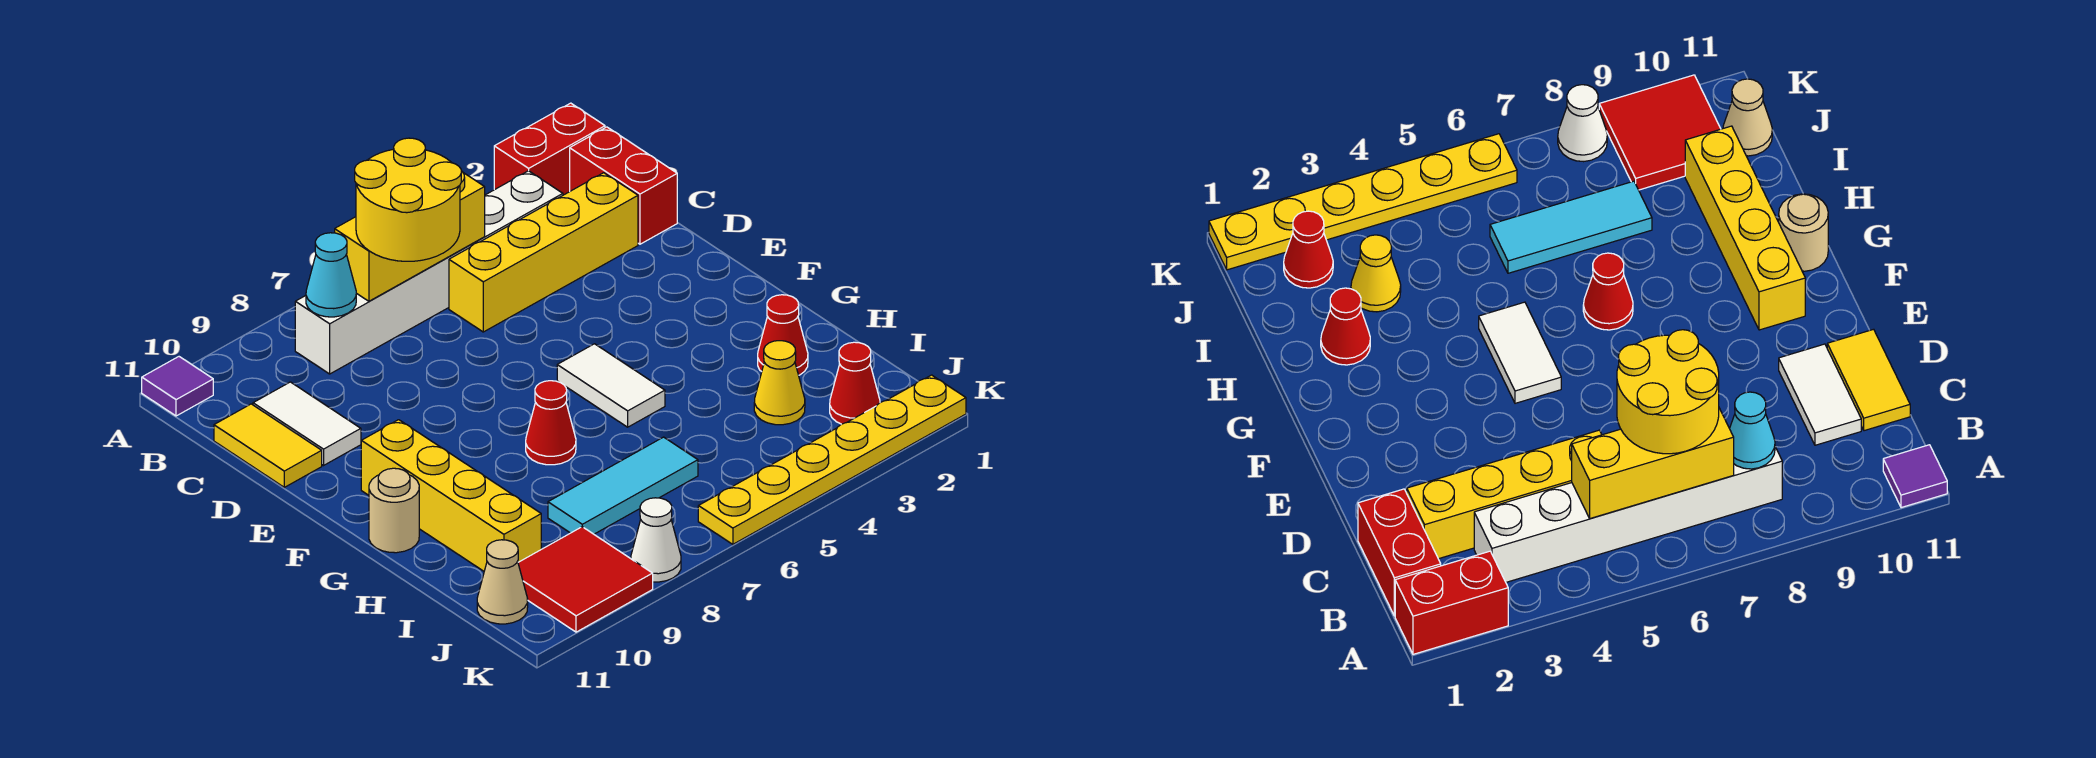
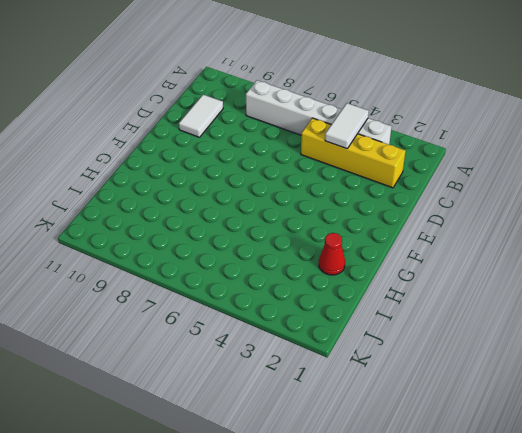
white 1x2 tile [325,103,369,149] -> white 1x2 tile moved to [557,344,665,427]
none -> red 1x2 brick [494,103,605,195]
none -> purple 1x1 tile [142,357,213,416]
none -> red 1x2 brick [570,127,677,244]

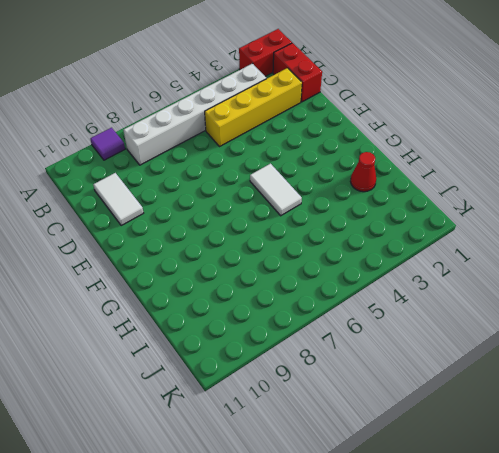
purple 1x1 tile [90,128,125,160] -> purple 1x1 tile moved to [142,357,213,416]
none -> yellow 1x2 tile [214,404,322,487]
none -> yellow 1x4 brick [361,420,541,571]
none -> red 1x1 cone [526,381,576,465]

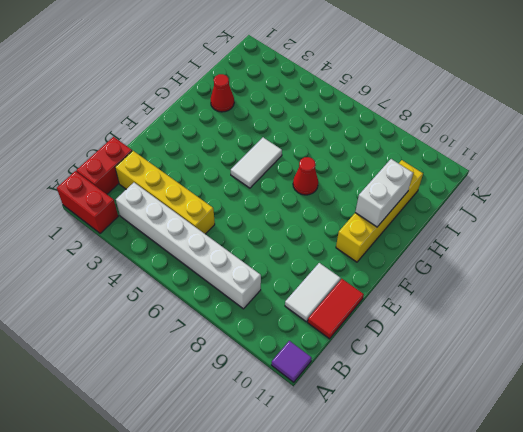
red 1x2 tile [308,279,364,339] -> yellow 1x2 tile [214,404,322,487]
white 1x2 brick [355,159,413,227] -> none
none -> tan 1x1 round brick [369,468,419,553]
none -> yellow 1x1 cone [754,341,805,425]
none -> cyan 1x3 tile [548,437,698,534]

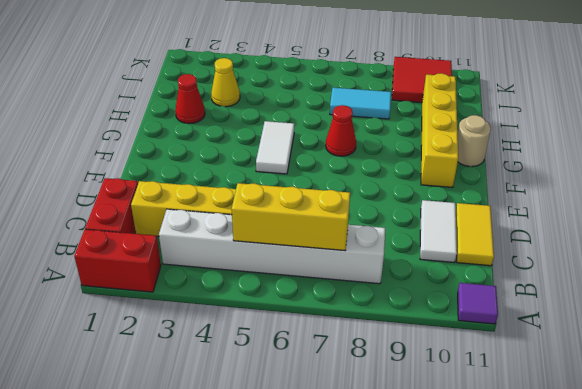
cyan 1x2 tile [330,88,391,119] -> cyan 1x3 tile [548,437,698,534]
none -> red 1x1 cone [830,342,880,424]
none -> tan 1x1 cone [477,540,528,624]
none -> yellow 1x6 plate [698,375,966,544]

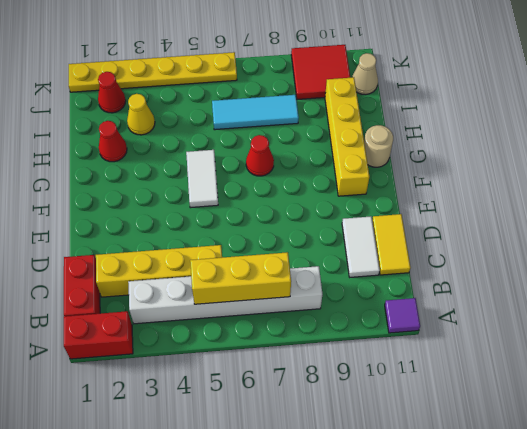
none -> white 1x1 cone [631,498,681,582]
none -> cyan 1x1 cone [306,233,356,317]
none -> yellow 2x2 round brick [355,138,461,261]

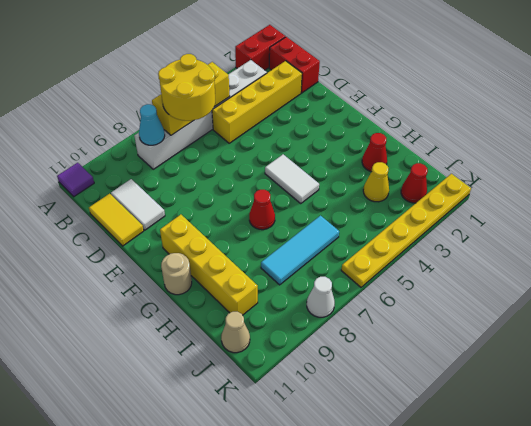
none -> red 2x2 tile [518,527,653,632]

